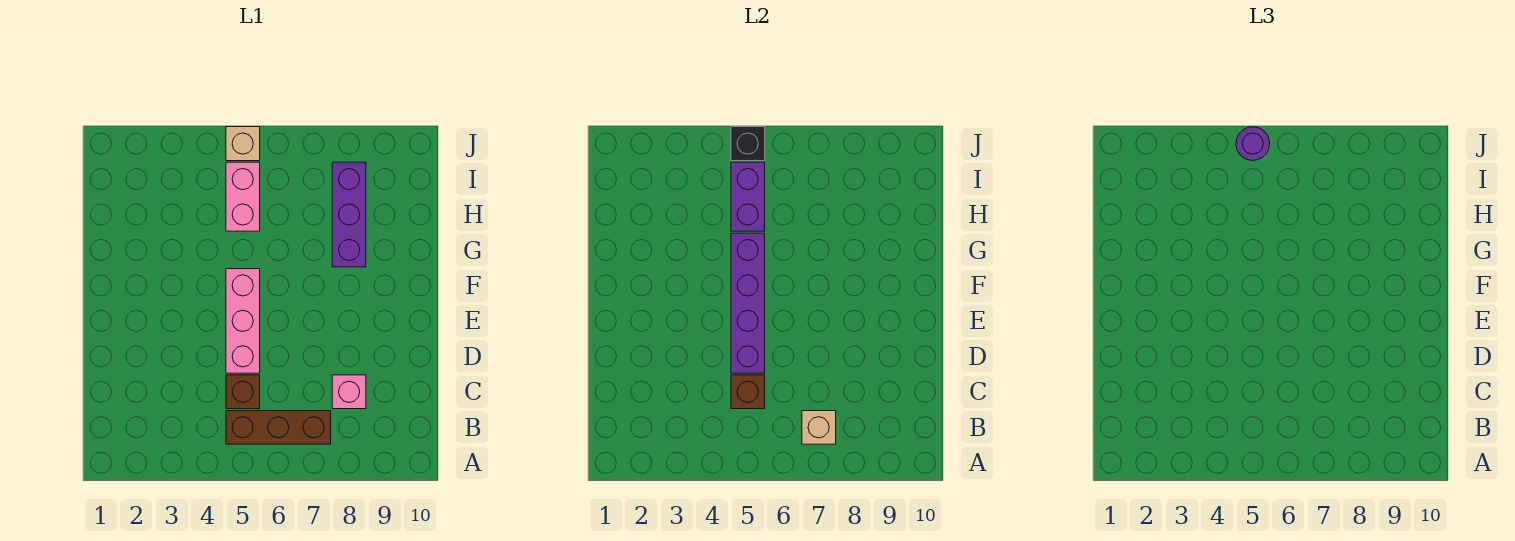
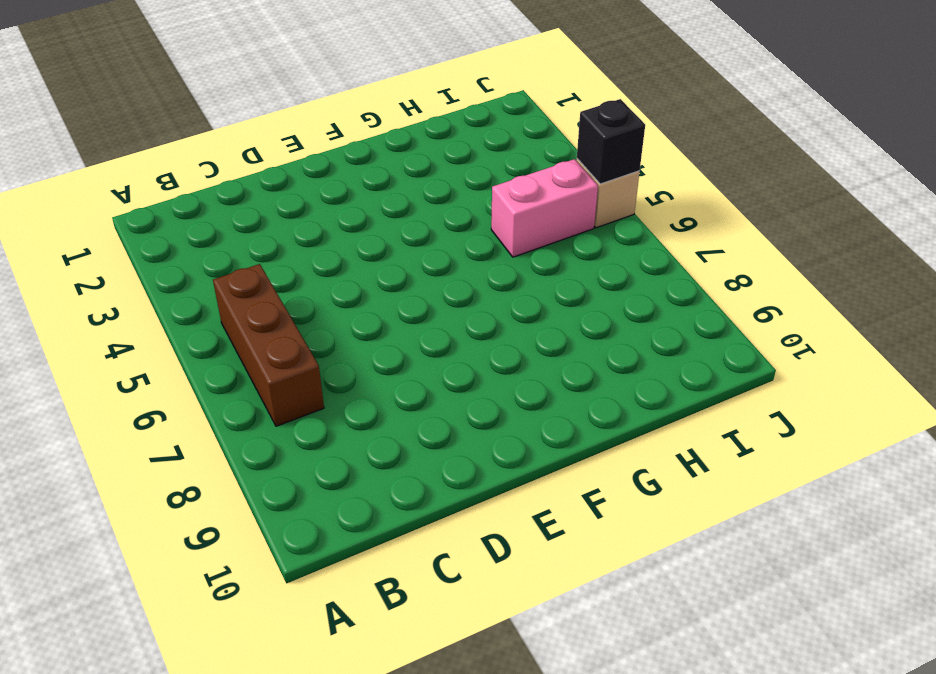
none -> brown 1x1 brick [226,375,260,409]
none -> pink 1x1 brick [332,375,366,409]
none -> pink 1x3 brick [226,269,260,373]

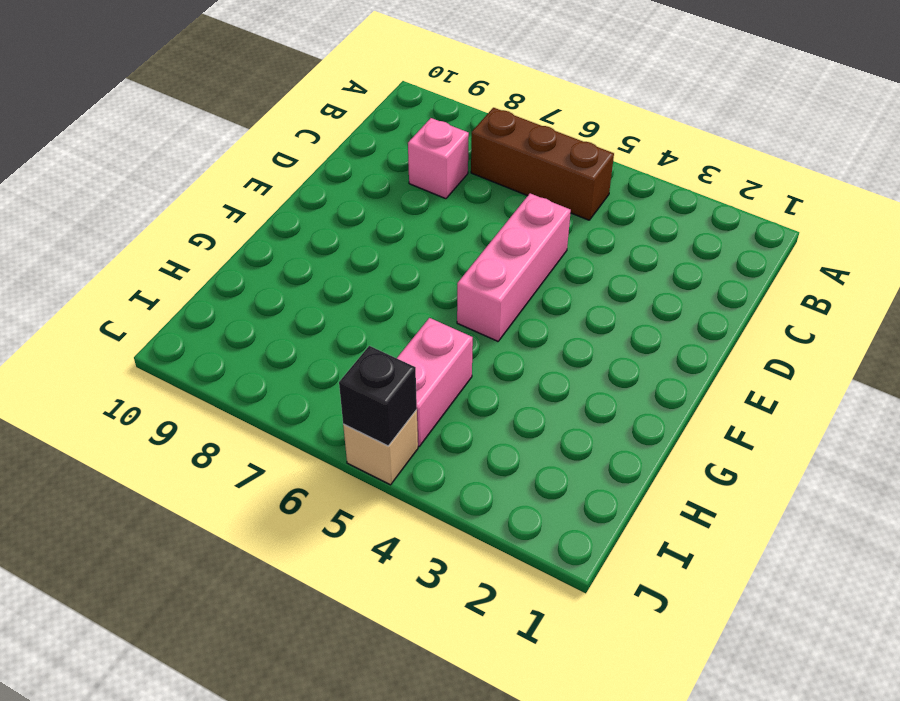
none -> brown 1x1 brick [226,375,260,409]
none -> purple 1x3 brick [332,162,366,267]
none -> tan 1x1 brick [802,411,836,444]

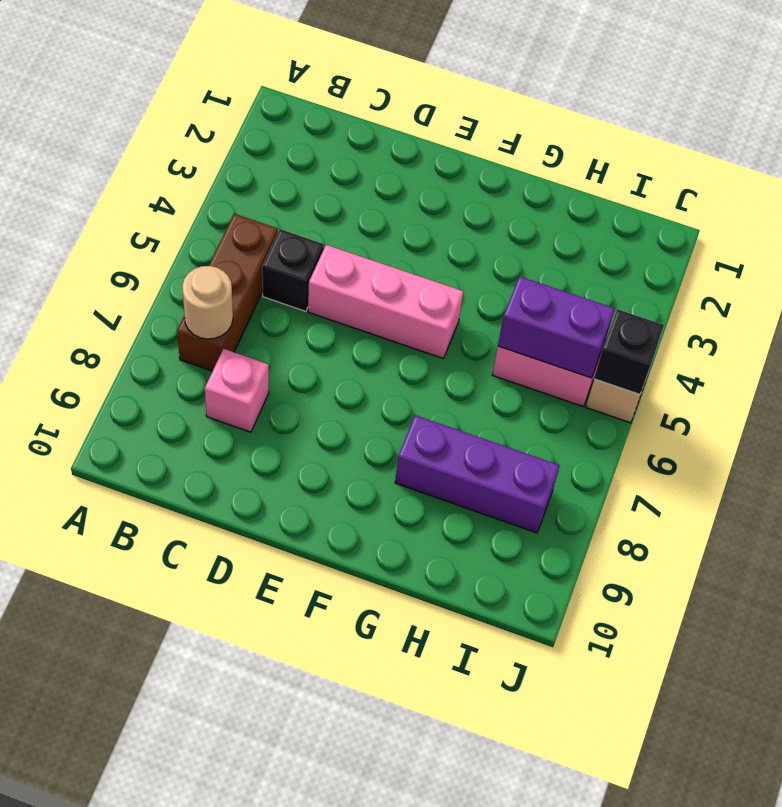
tan 1x1 round brick [182,266,233,339] -> tan 1x1 brick [802,411,836,444]
black 1x1 brick [262,229,324,311] -> brown 1x1 brick [226,375,260,409]
none -> brown 1x1 brick [731,375,765,409]
none -> purple 1x4 brick [731,233,765,373]
none -> purple 1x1 round brick [1236,127,1270,161]

